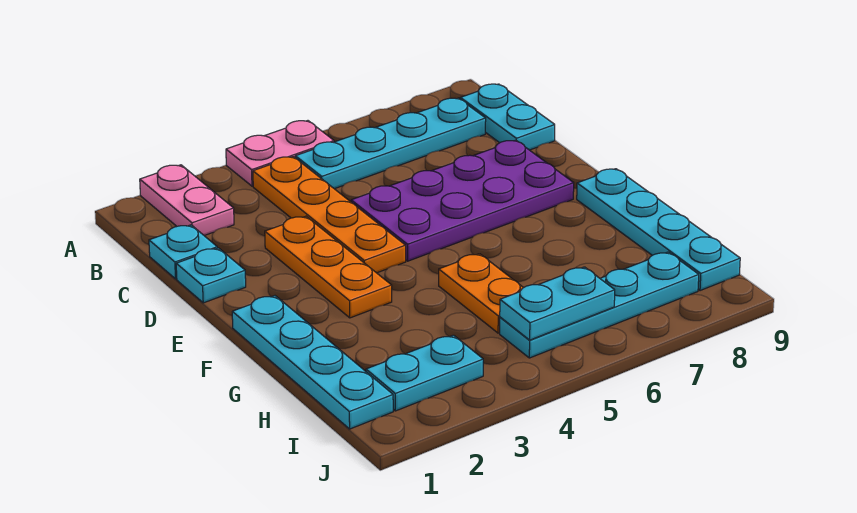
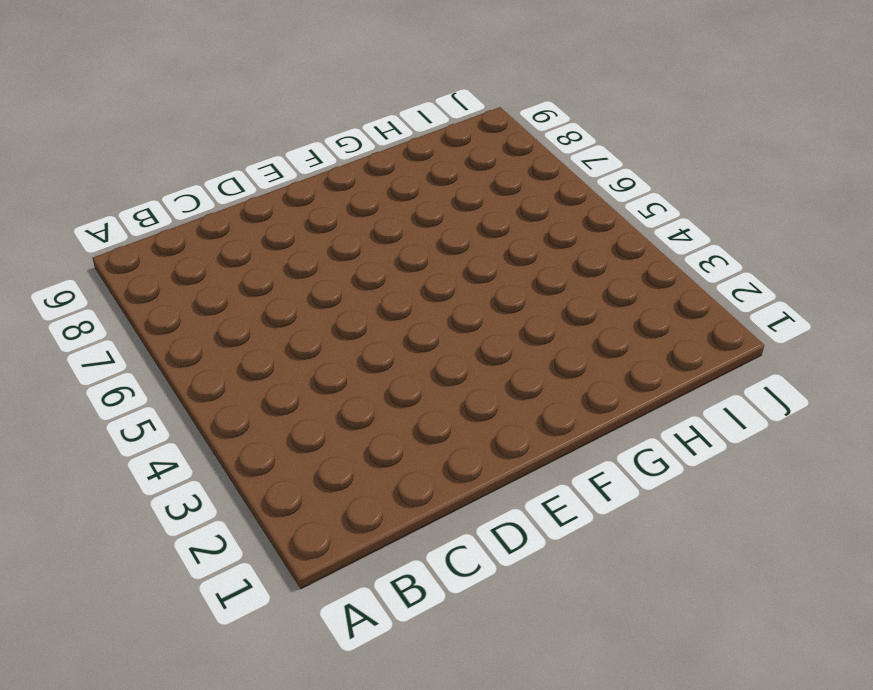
none -> pink 1x2 plate [140,165,234,236]
none -> pink 1x2 plate [226,121,334,186]
none -> orange 1x4 plate [253,157,406,273]

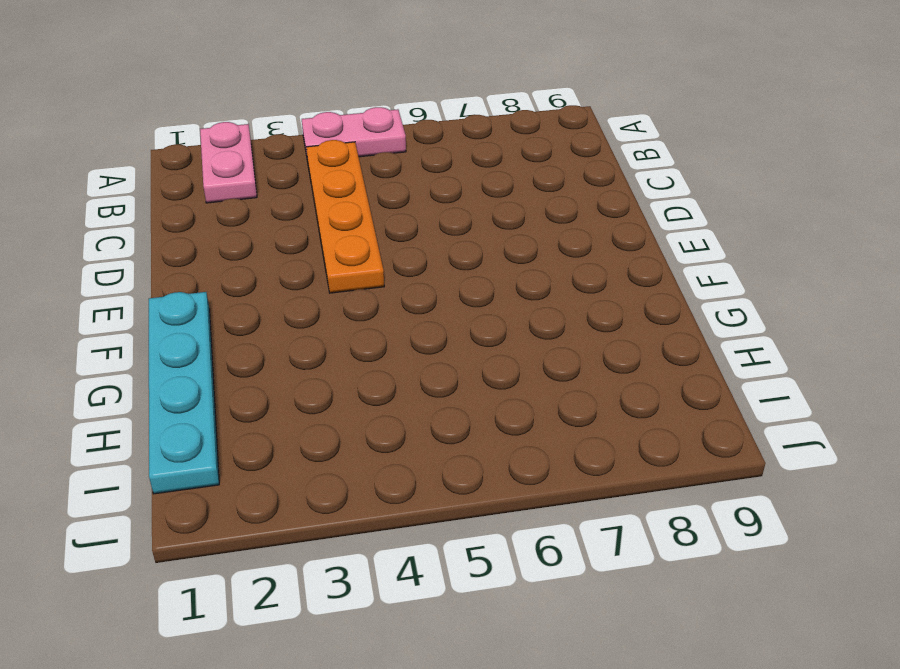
none -> cyan 1x4 plate [295,98,486,189]
none -> cyan 1x2 plate [460,84,555,150]
none -> cyan 1x1 plate [149,225,217,279]

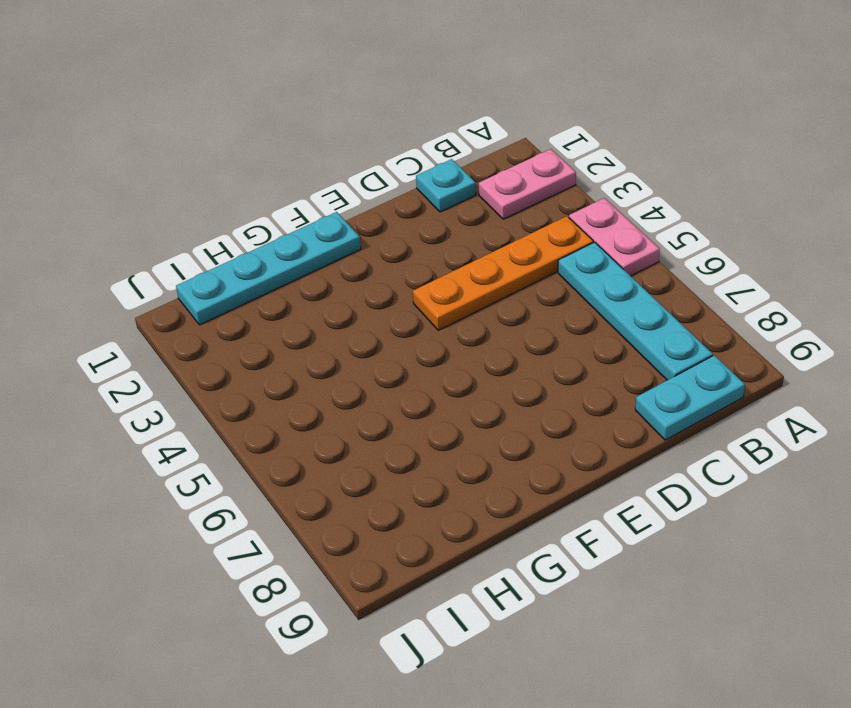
none -> cyan 1x1 plate [176,248,246,303]
none -> orange 1x3 plate [265,216,392,318]
none -> purple 2x4 plate [351,140,574,261]

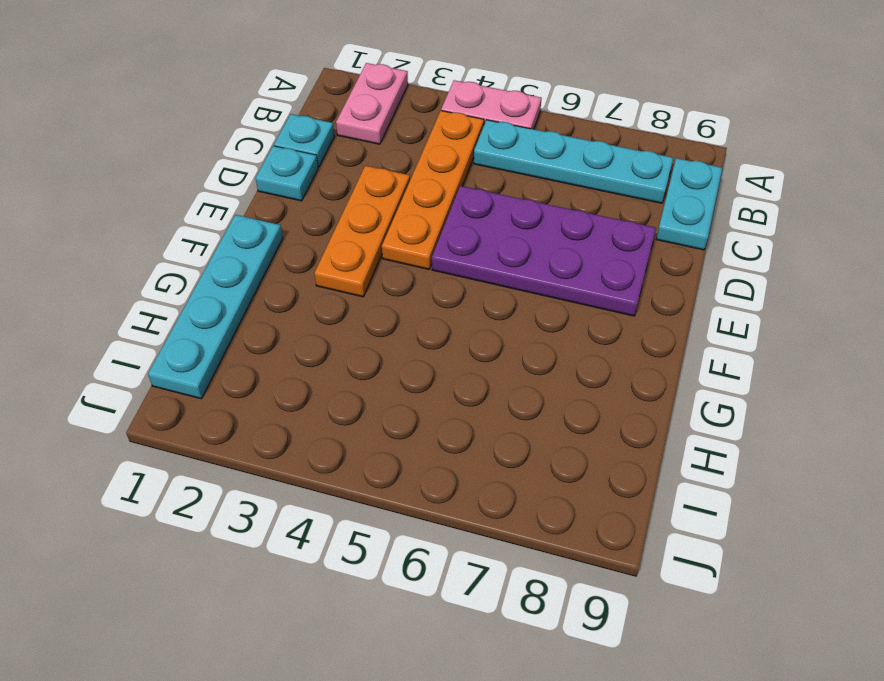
none -> cyan 1x4 plate [577,169,740,291]
none -> orange 1x2 plate [439,254,523,333]
none -> cyan 1x2 plate [366,335,483,411]

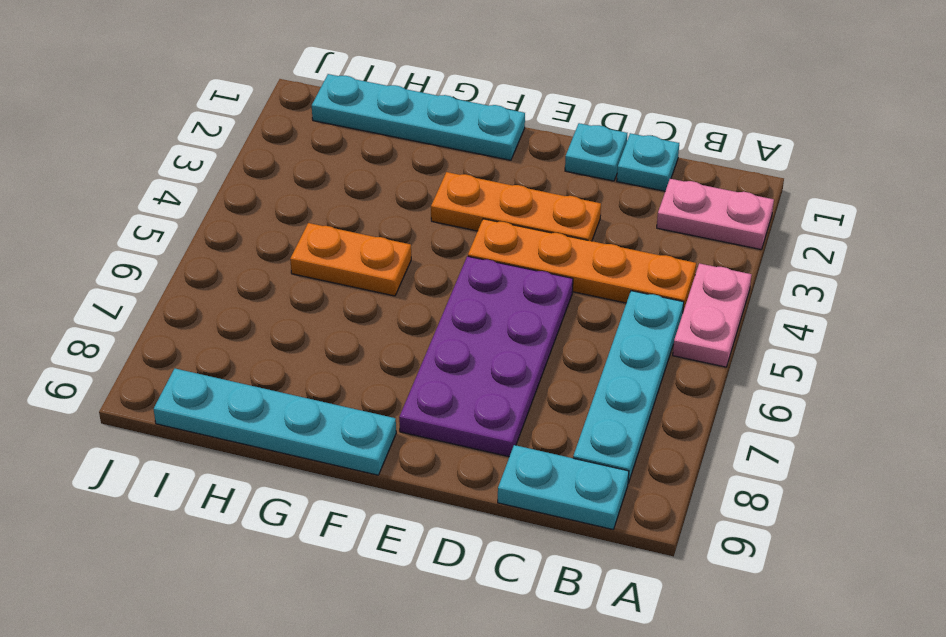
none -> cyan 1x2 plate [366,335,483,411]
none -> cyan 1x4 plate [500,252,699,358]
none -> cyan 1x2 plate [500,267,615,340]

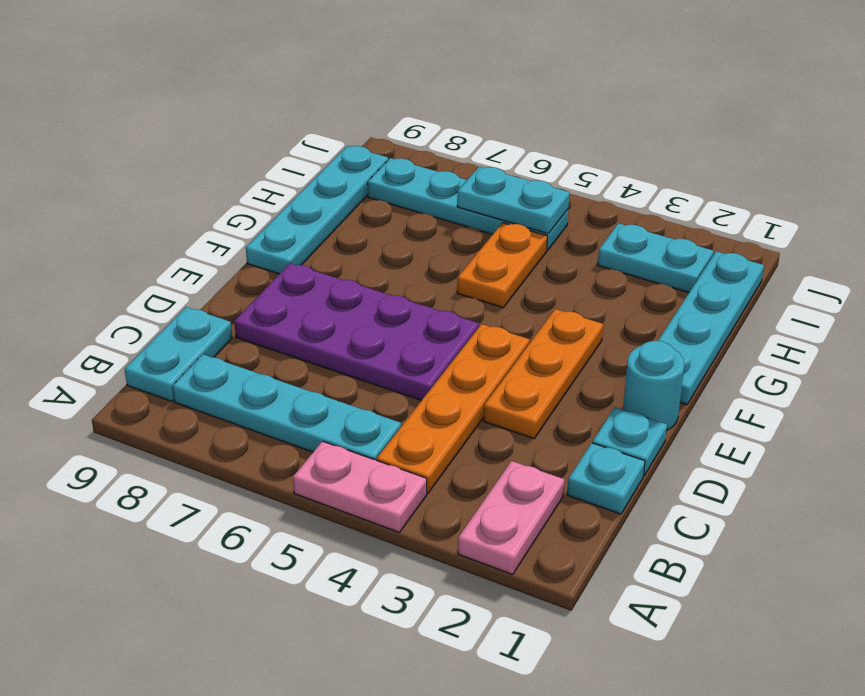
cyan 1x1 round brick [623,341,684,430] -> none

